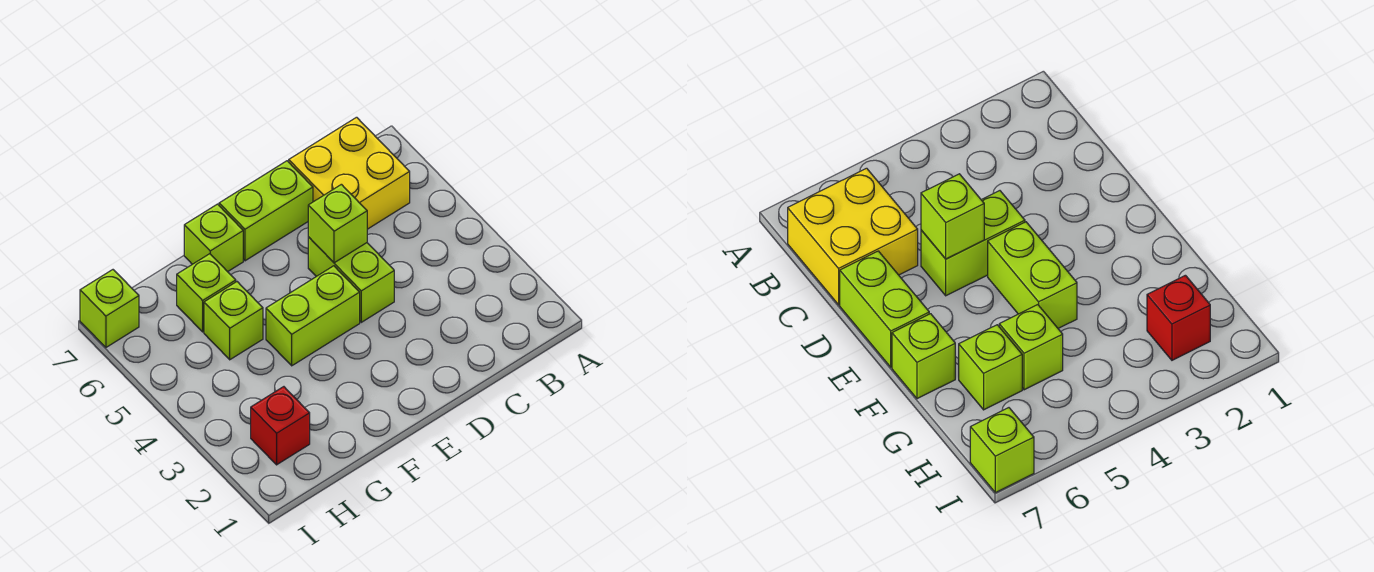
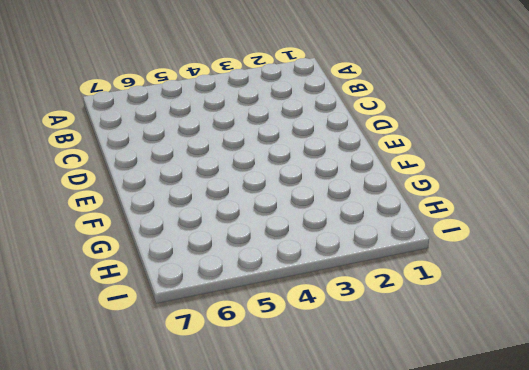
none -> yellow 2x2 brick [289,117,410,229]
none -> lime 1x2 brick [308,237,394,322]

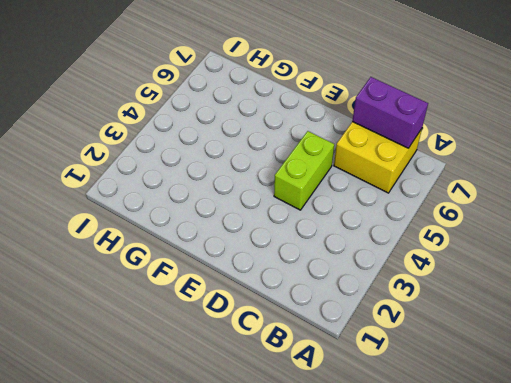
purple 1x2 brick [352,77,428,148] -> none
none -> lime 1x2 brick [219,161,313,261]
none -> lime 1x2 brick [266,266,360,366]

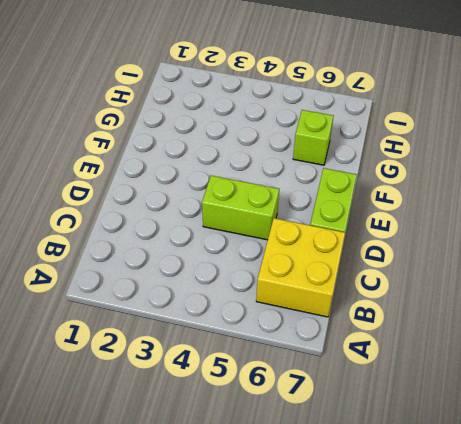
none -> lime 1x2 brick [266,266,360,366]
none -> lime 1x1 brick [184,204,243,272]

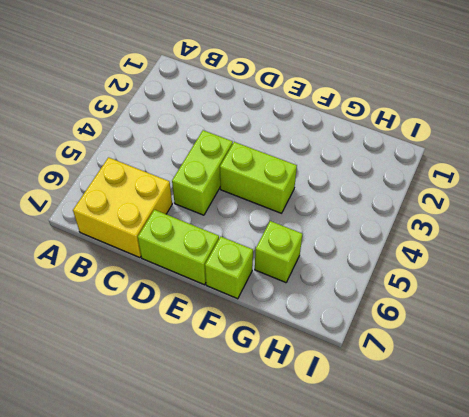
none -> lime 1x1 brick [204,282,263,360]
none -> red 1x1 brick [251,387,310,465]

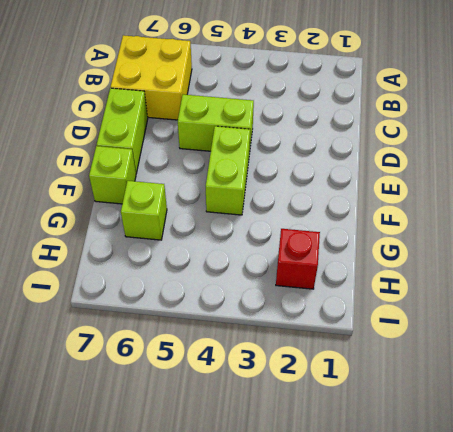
none -> lime 1x1 brick [204,282,263,360]
none -> lime 1x1 brick [80,270,139,347]

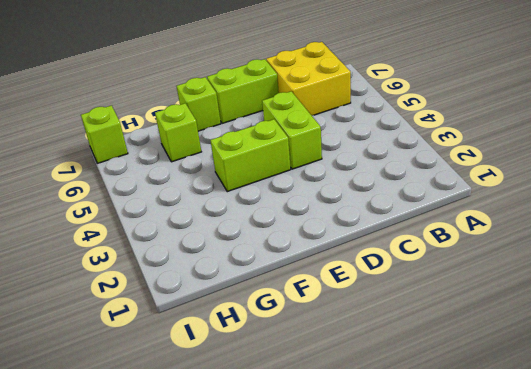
none -> lime 1x1 brick [204,282,263,360]
none -> red 1x1 brick [251,387,310,465]

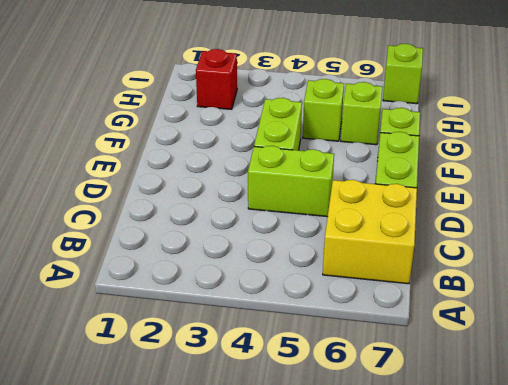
none -> lime 1x1 brick [308,184,367,263]

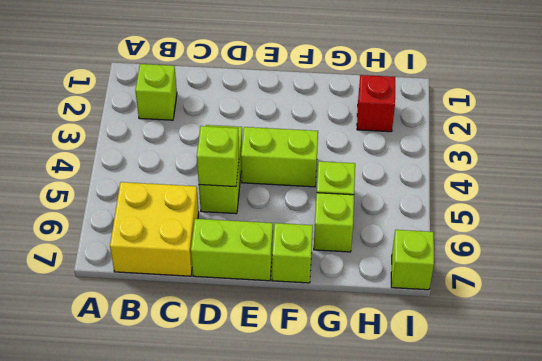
lime 1x1 brick [135,64,177,120] -> none

